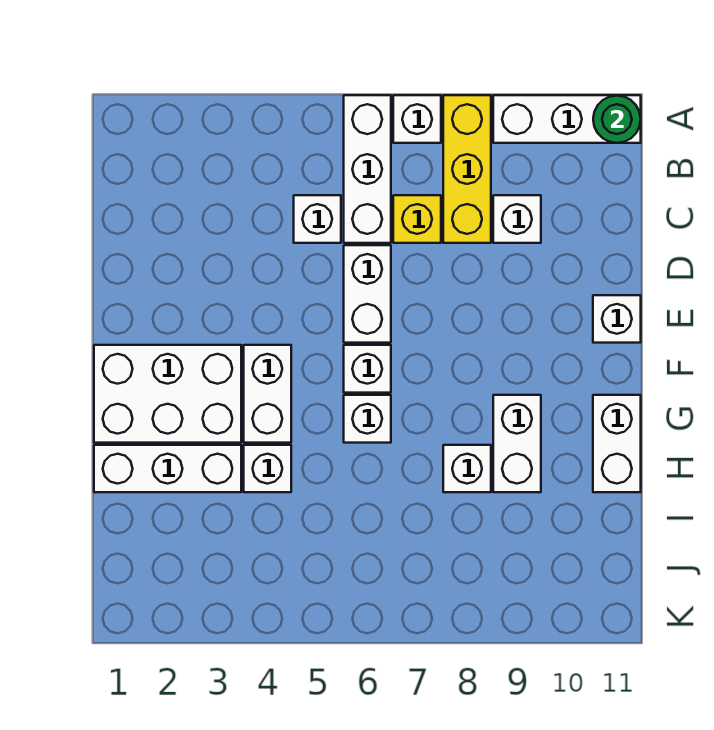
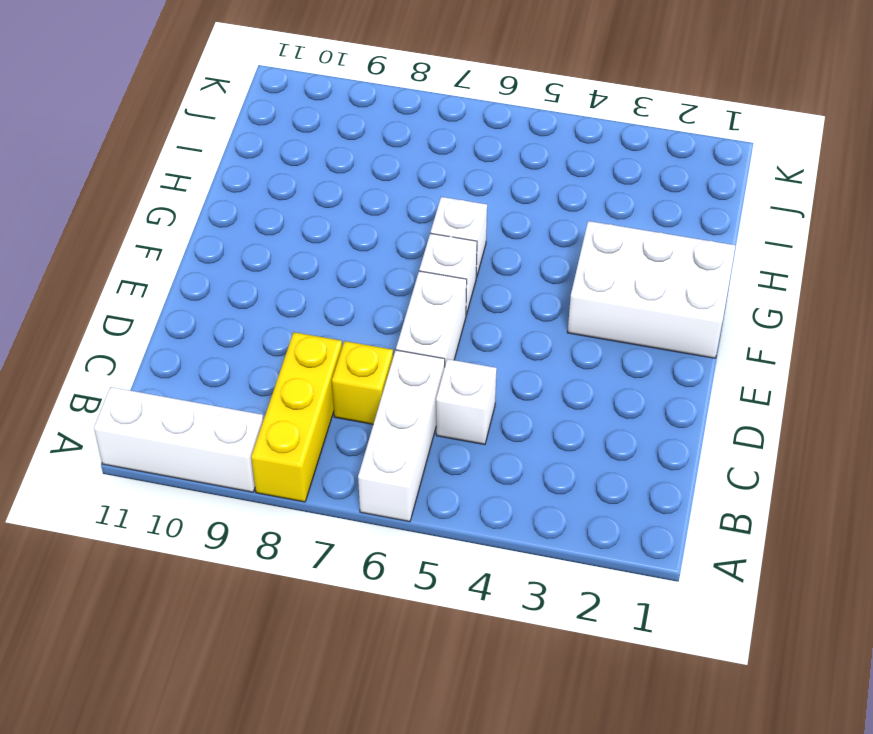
none -> white 1x1 brick [393,95,441,143]
none -> white 1x1 brick [493,195,541,243]
none -> white 1x1 brick [593,295,641,343]

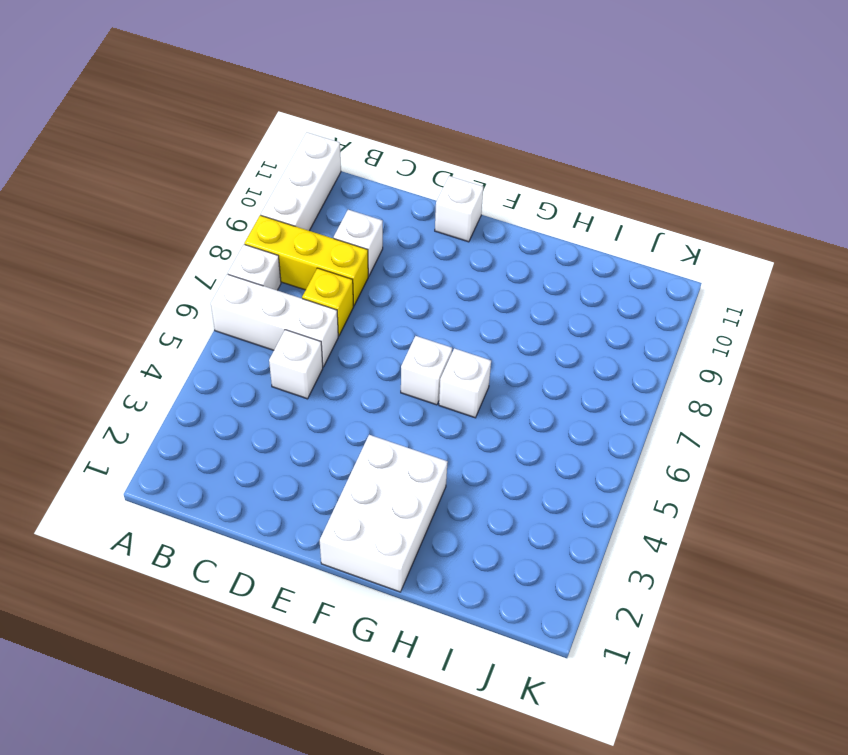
none -> white 1x2 brick [344,245,391,343]
none -> white 1x2 brick [244,345,291,443]
none -> white 1x2 brick [493,395,541,492]

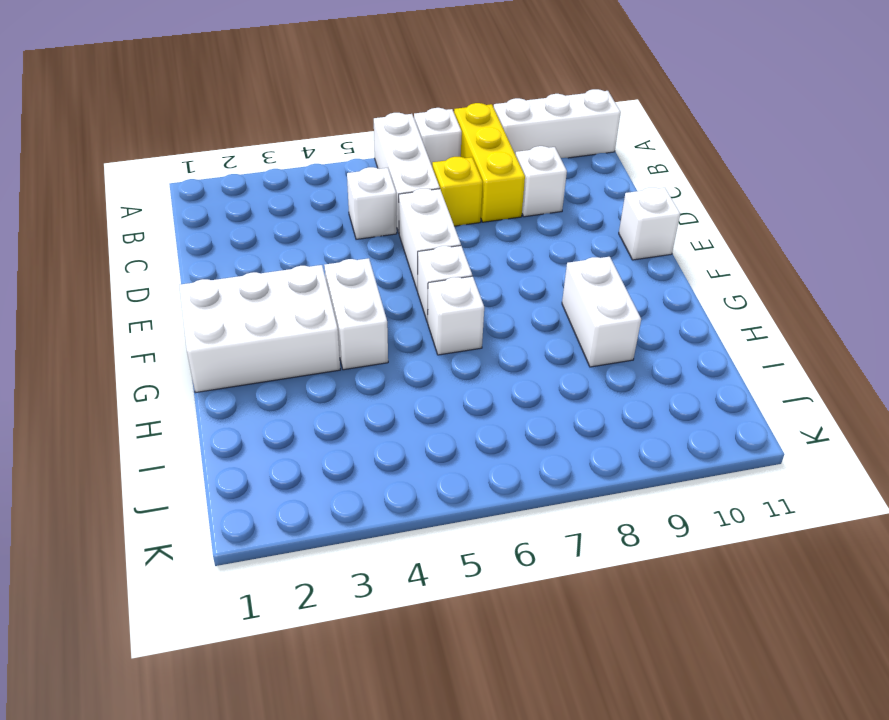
none -> white 1x2 brick [593,395,641,492]
none -> white 1x3 brick [94,445,241,492]
none -> white 1x1 brick [244,445,291,492]

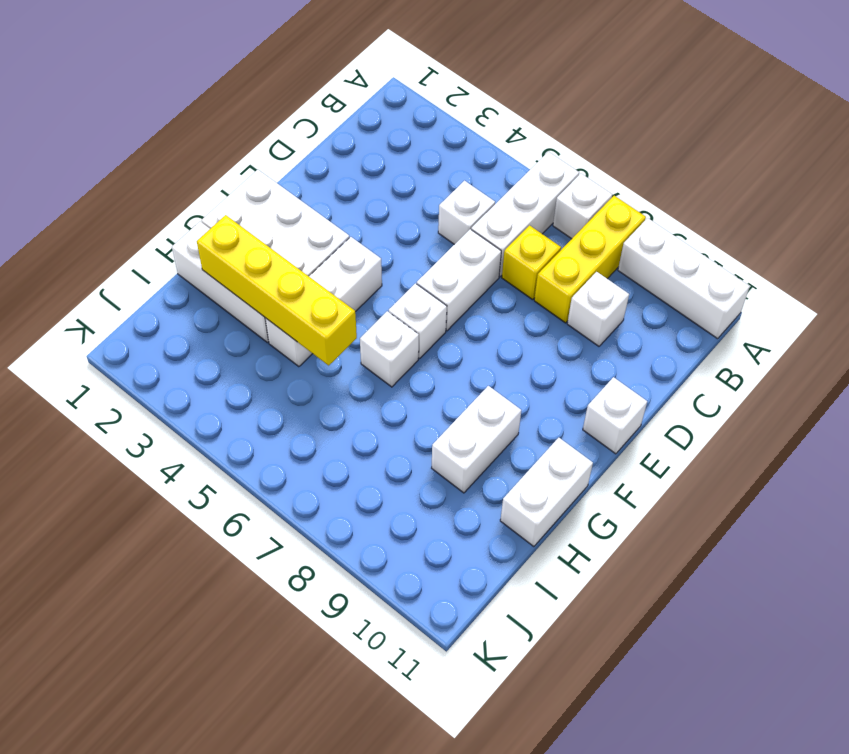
yellow 1x4 brick [197,215,357,365] -> none
none -> white 1x1 brick [443,445,491,492]
none -> green 1x1 round brick [593,95,641,143]

